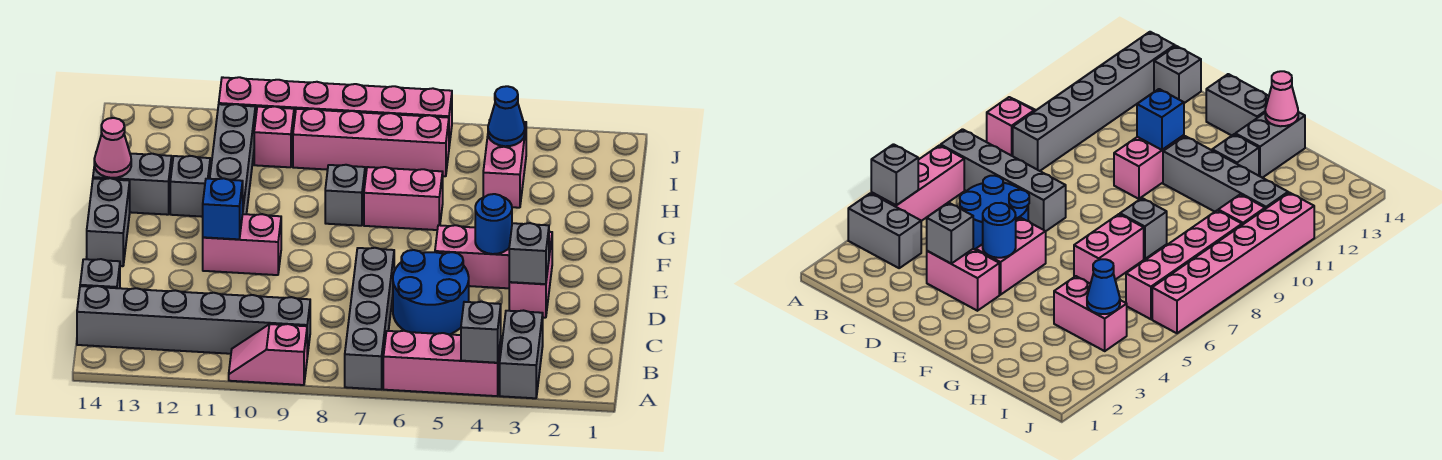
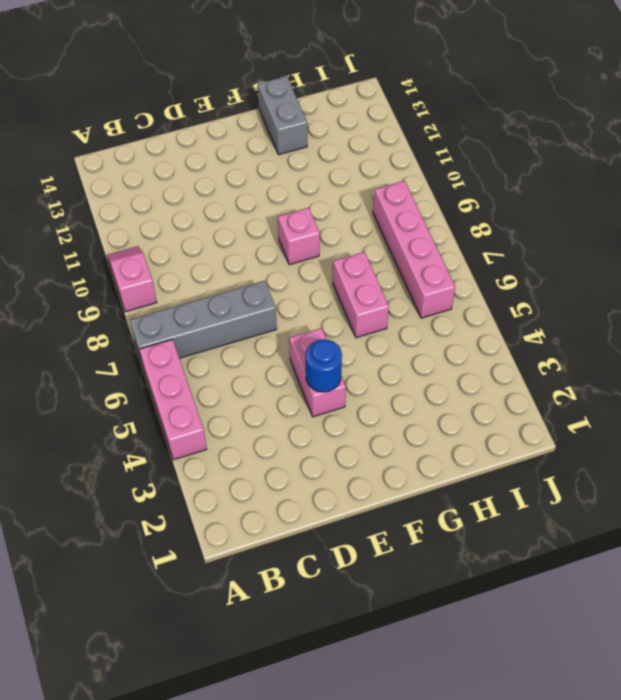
pink 1x1 brick [278,208,320,265] -> pink 1x1 brick moved to [254,106,294,167]
none -> grey 1x2 brick [500,311,543,398]
none -> grey 1x6 brick [77,286,310,357]
none -> blue 2x2 round brick [393,250,469,334]

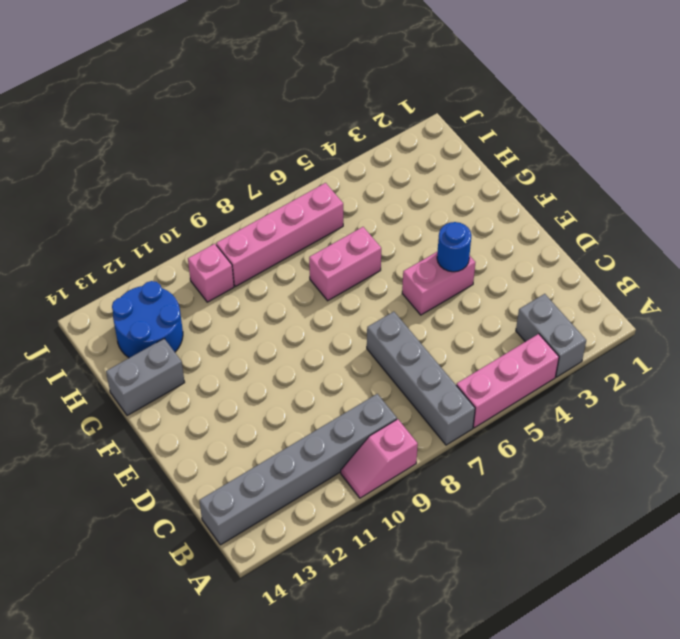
blue 2x2 round brick [112,281,183,358] -> blue 2x2 round brick moved to [393,250,469,334]
none -> grey 1x1 brick [80,259,120,288]
none -> pink 1x2 brick [509,232,552,318]
none -> pink 1x2 brick [203,214,281,275]

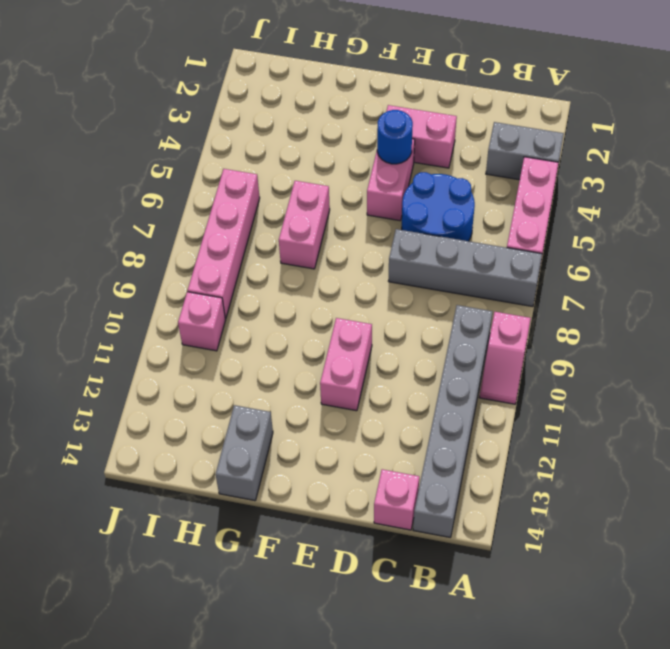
pink 1x1 brick [374,469,419,530] -> grey 1x1 brick [80,259,120,288]
none -> grey 1x2 brick [87,178,130,266]
none -> grey 1x4 brick [210,104,255,214]
none -> grey 1x1 brick [325,165,365,226]

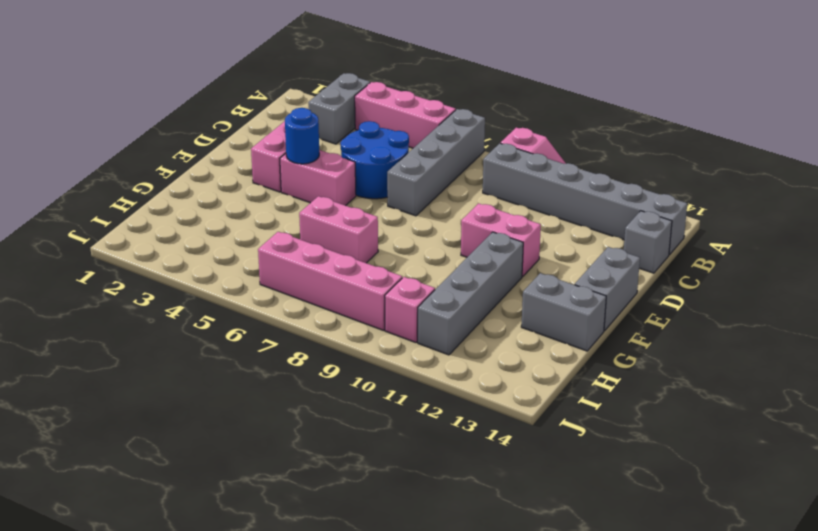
none -> grey 1x1 brick [325,165,365,226]
none -> grey 1x1 brick [170,156,210,217]
none -> pink 1x2 brick [483,120,526,208]

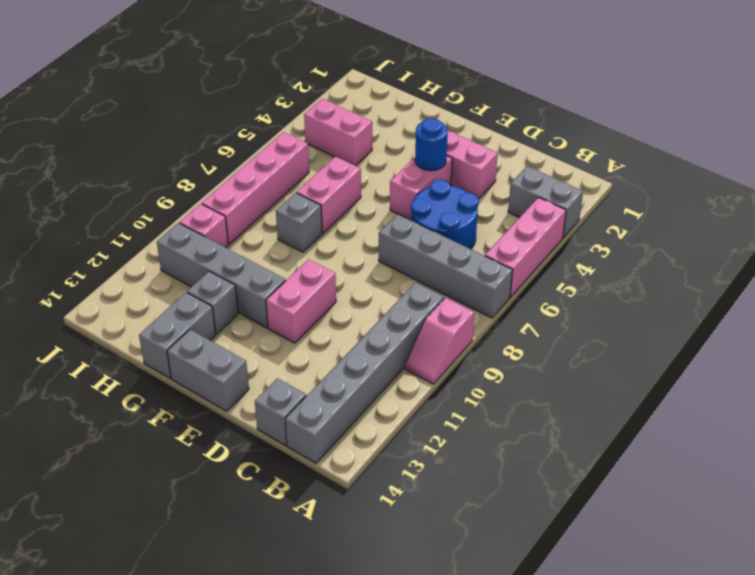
none -> pink 1x6 brick [219,77,452,146]
none -> grey 1x1 brick [461,302,501,363]
none -> grey 1x1 brick [509,223,549,284]

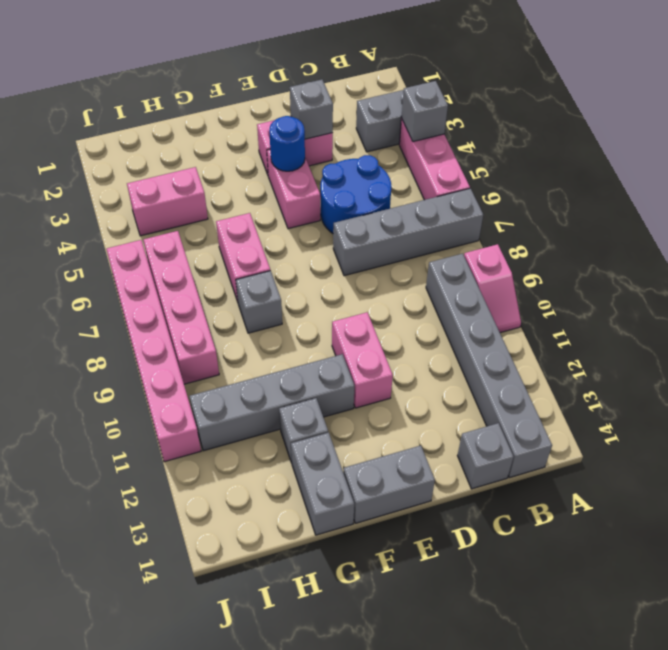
none -> pink 1x1 brick [254,106,294,167]
none -> blue 1x1 brick [203,178,243,239]
none -> pink 1x1 cone [94,118,131,178]

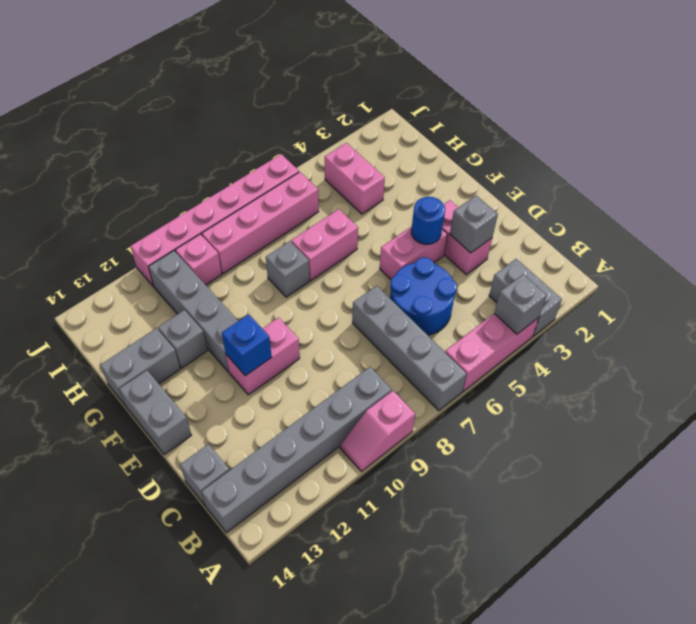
none -> pink 1x1 cone [94,118,131,178]
none -> blue 1x1 cone [488,86,525,146]

